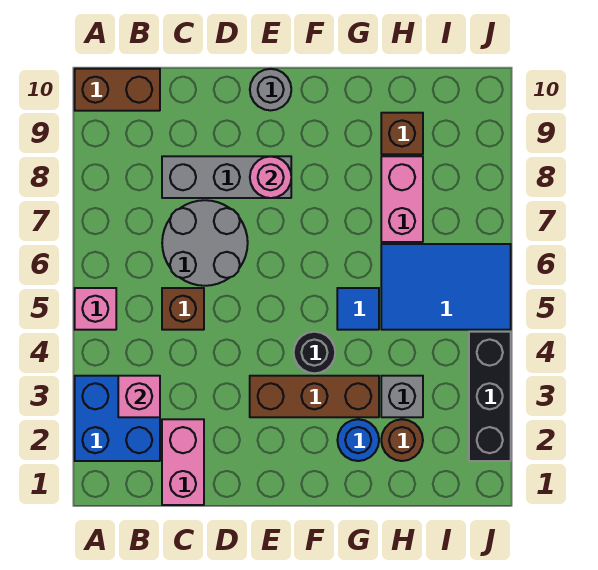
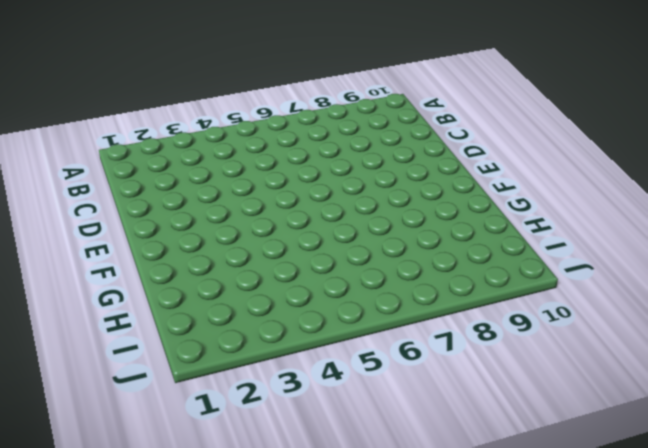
none -> blue 2x2 brick [75,376,160,461]
none -> pink 1x1 brick [75,288,116,330]
none -> brown 1x2 brick [75,69,160,111]

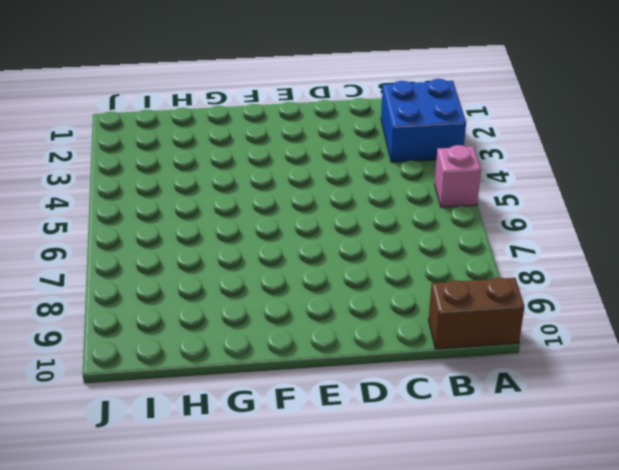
none -> pink 1x2 brick [162,419,204,505]
none -> brown 1x1 brick [162,288,204,330]
none -> grey 2x2 round brick [162,200,248,286]

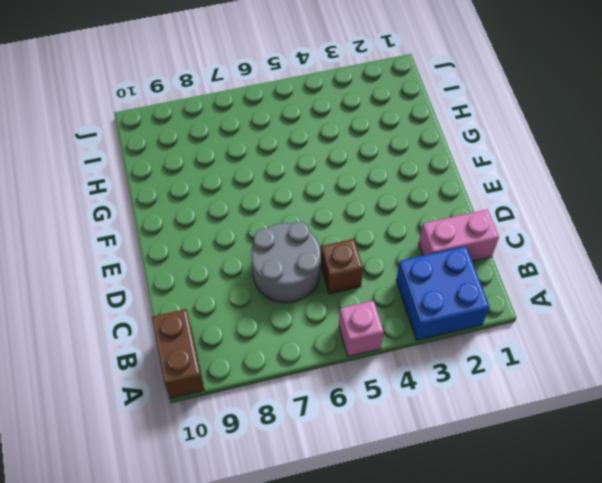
none -> grey 1x3 brick [162,156,291,198]
none -> brown 1x3 brick [250,376,379,417]
none -> grey 1x1 round brick [250,69,291,110]

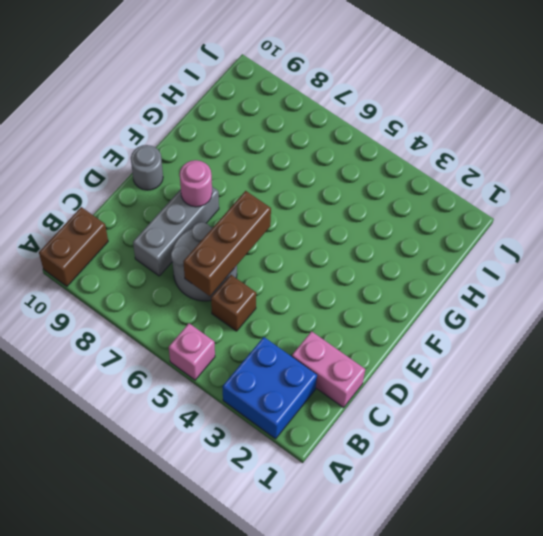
brown 1x3 brick [183,191,271,296] -> brown 1x3 brick moved to [250,376,379,417]
none -> black 1x1 round brick [294,332,335,373]
none -> blue 1x1 round brick [337,419,379,461]
none -> blue 1x1 tile [337,288,379,330]

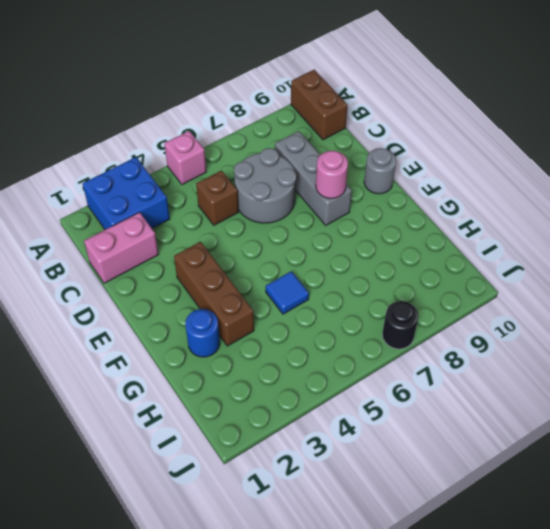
black 1x1 round brick [382,301,419,349] -> black 1x1 round brick moved to [294,332,335,373]
none -> brown 1x1 round brick [381,419,423,461]
none -> grey 1x1 brick [381,376,423,417]
none -> blue 2x3 tile [381,244,511,330]

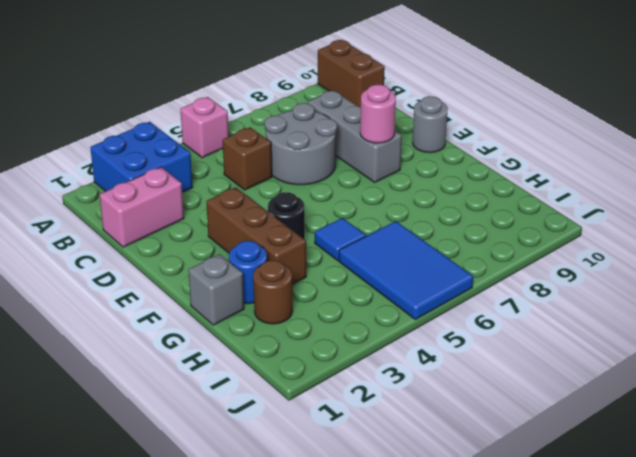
grey 1x1 brick [188,254,244,325] -> grey 1x1 brick moved to [381,376,423,417]
none -> pink 1x2 brick [381,156,423,242]
none -> brown 1x1 brick [381,113,423,154]
none -> black 1x3 brick [469,332,511,461]

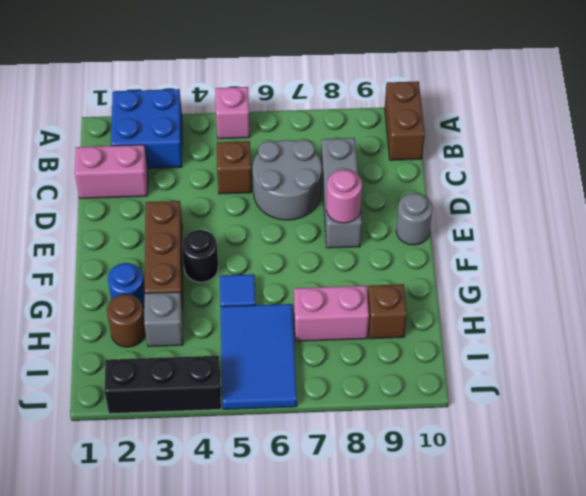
none -> pink 1x1 brick [118,376,160,417]

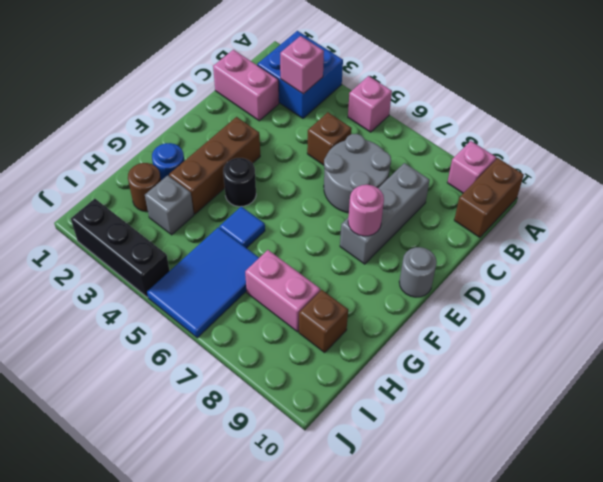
pink 1x1 brick [447,141,496,193] -> none

